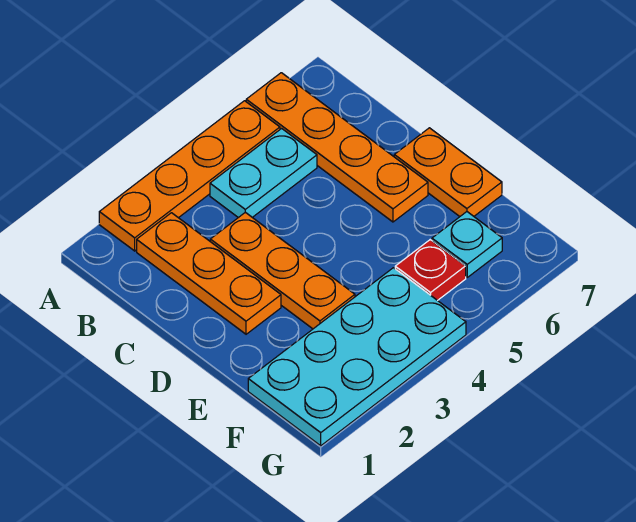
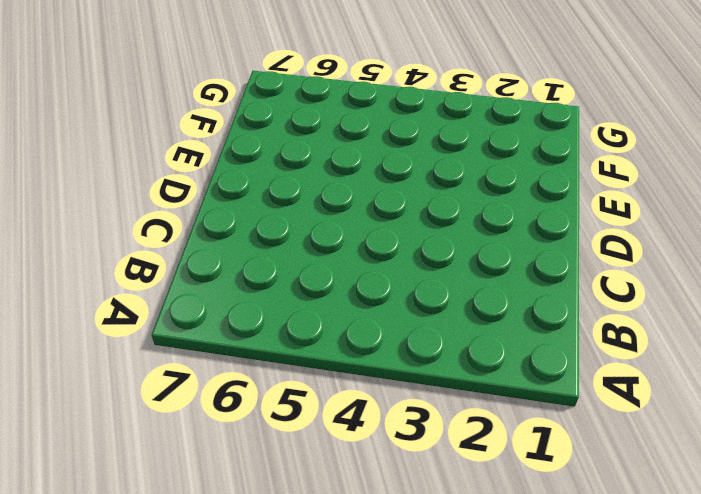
none -> orange 1x4 plate [99,101,280,251]
none -> orange 1x4 plate [246,73,428,222]

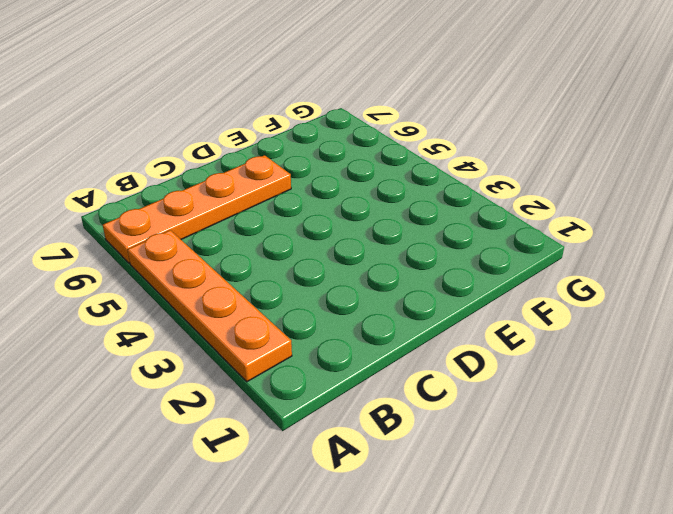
none -> orange 1x3 plate [137,213,281,334]
none -> cyan 1x2 plate [210,128,317,218]

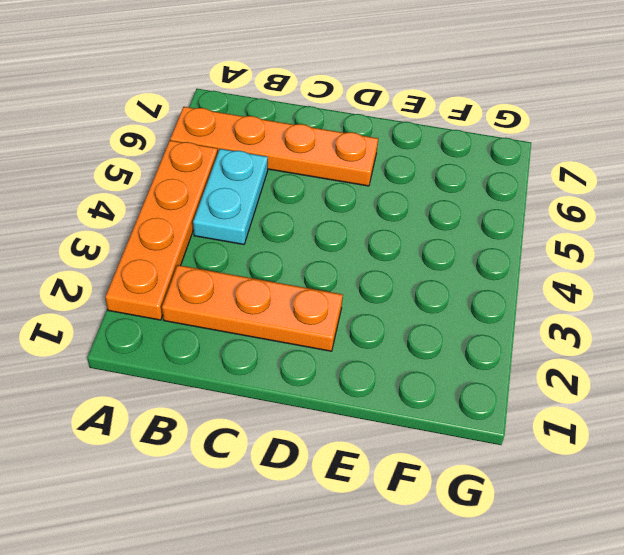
none -> orange 1x3 plate [210,212,355,329]
none -> orange 1x2 plate [394,128,502,216]

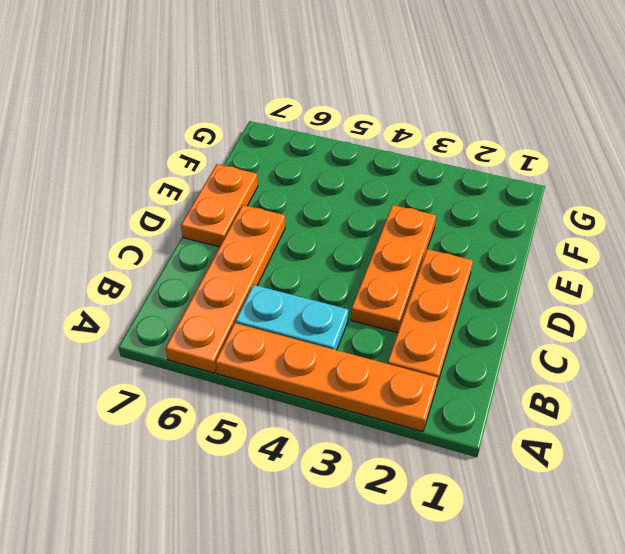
none -> cyan 2x4 plate [248,268,466,446]
none -> red 1x1 plate [395,240,466,301]

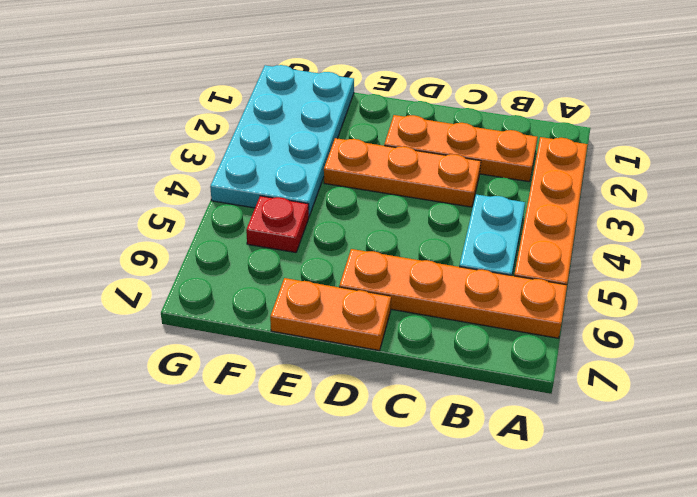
none -> cyan 1x1 plate [432,212,502,277]

